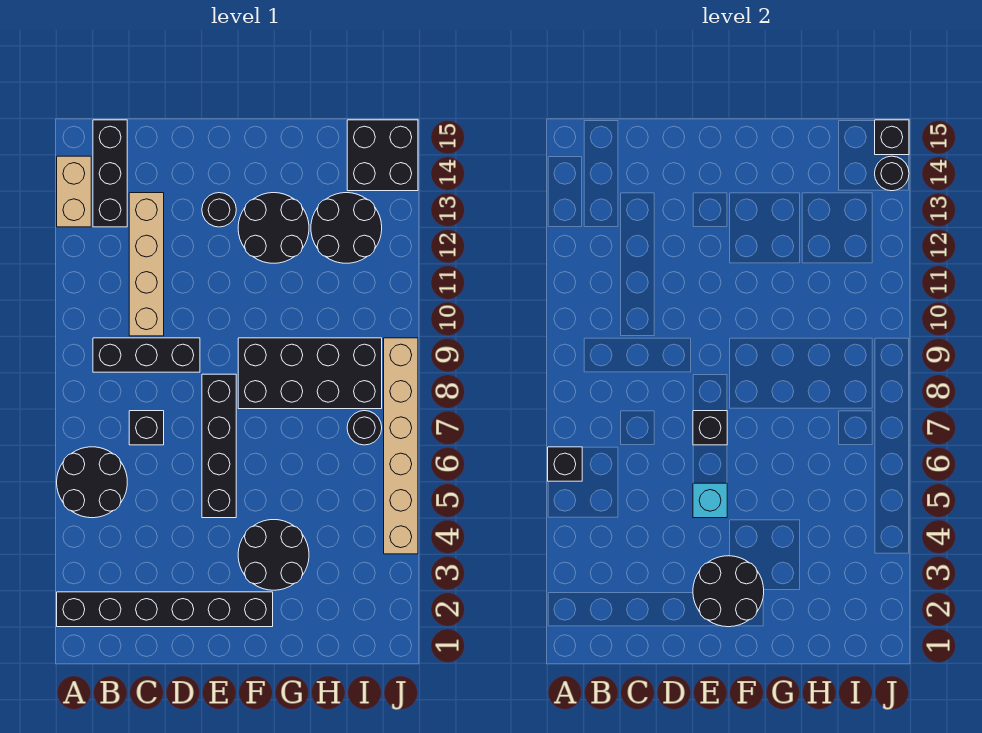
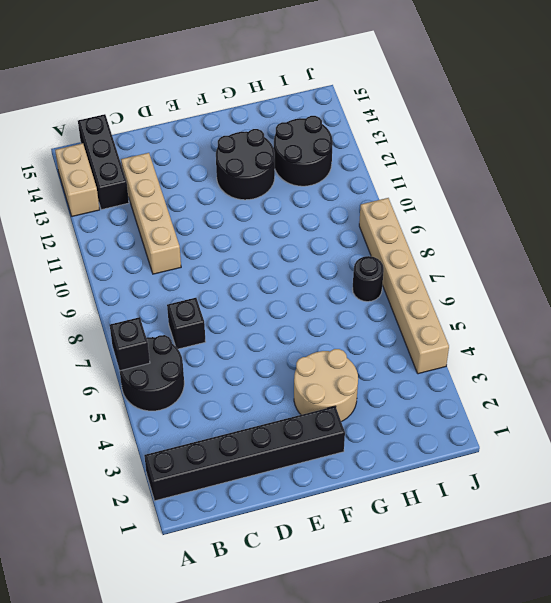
tan 2x2 round brick [294,349,358,422] -> black 2x2 round brick [238,520,309,590]
none -> black 1x3 brick [93,338,200,372]
none -> black 1x4 brick [202,374,236,518]
none -> black 1x1 round brick [202,193,236,227]

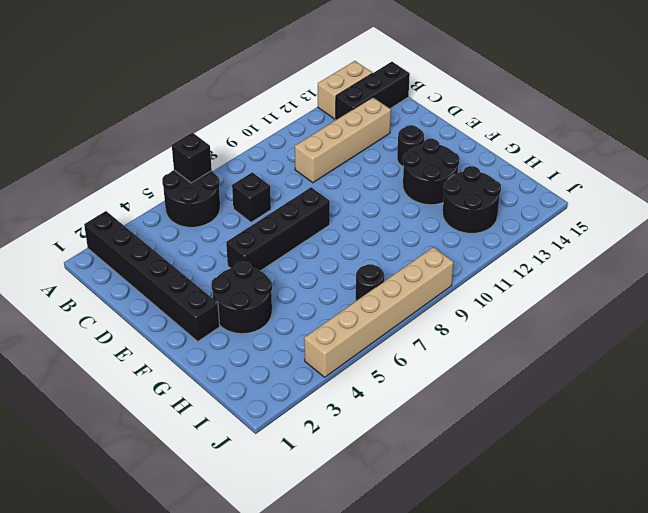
none -> black 1x3 brick [93,338,200,372]
none -> black 2x4 brick [238,338,382,409]
none -> black 2x2 brick [347,120,418,191]

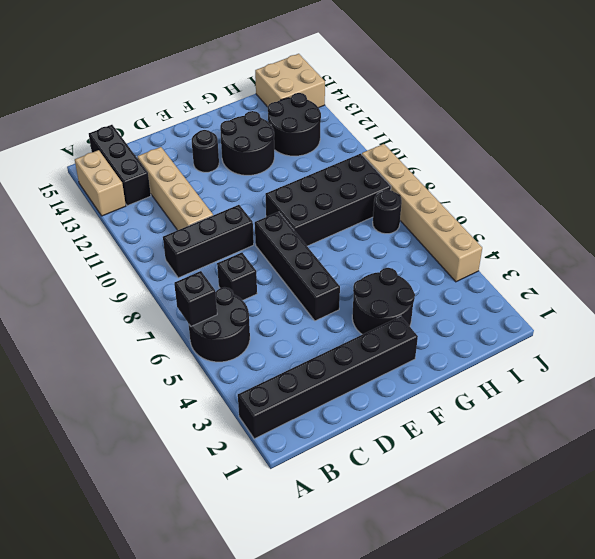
tan 2x2 brick [255,54,325,108] -> black 2x2 brick [347,120,418,191]
none -> black 2x2 round brick [693,556,764,627]
none -> cyan 1x1 brick [693,483,727,518]
none -> black 1x1 brick [693,411,727,445]

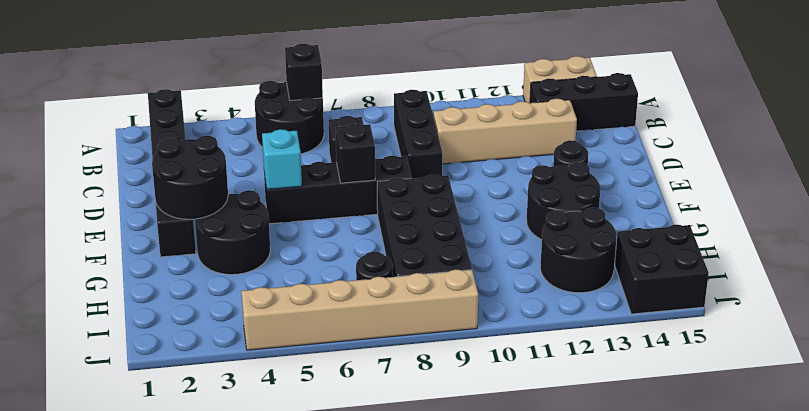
none -> black 1x1 round brick [875,156,909,191]
none -> black 1x1 brick [875,120,909,155]

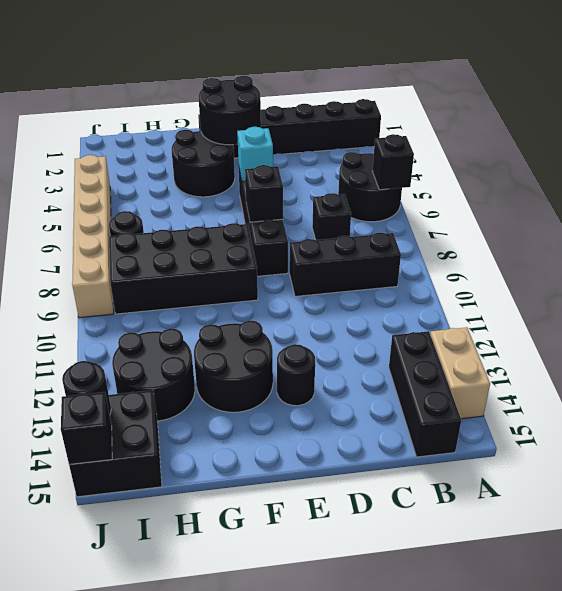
none -> tan 1x4 brick [129,193,164,336]

